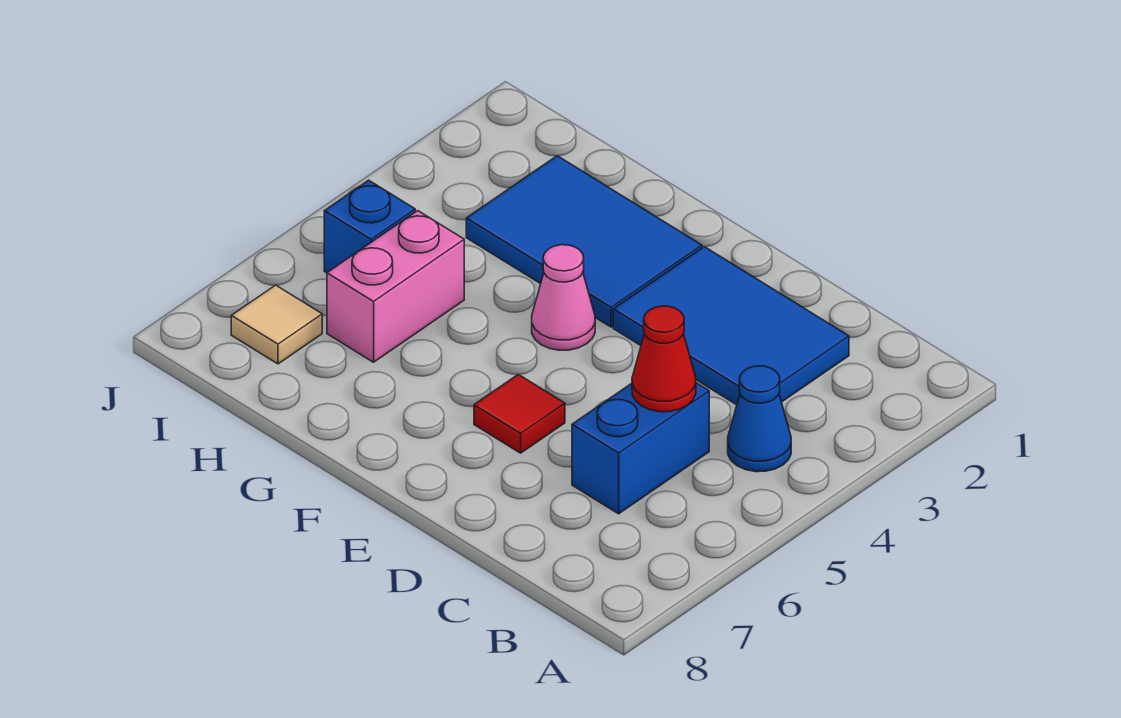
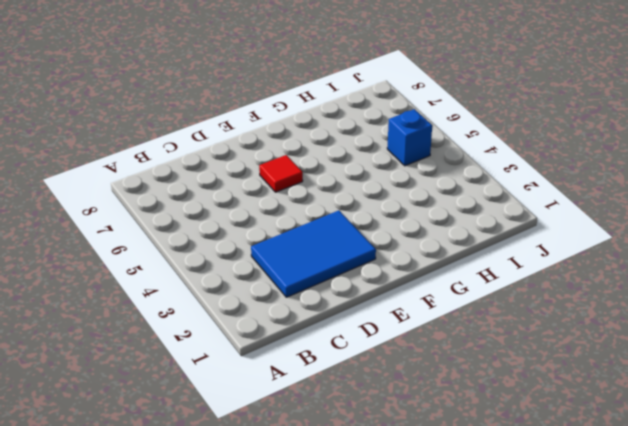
none -> blue 1x1 cone [728,366,791,472]
none -> blue 1x2 brick [572,383,709,514]

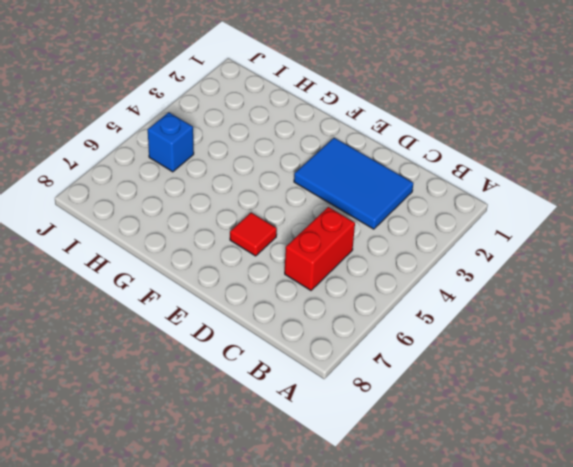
red 1x2 brick [285,207,355,290] -> blue 1x2 brick [572,383,709,514]
none -> blue 1x1 cone [728,366,791,472]
none -> blue 2x3 tile [466,156,702,327]

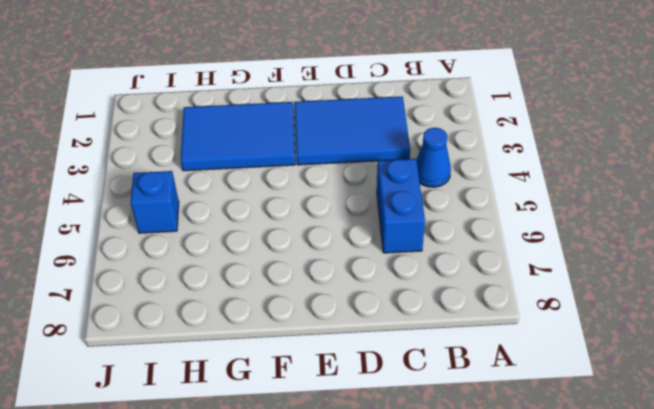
none -> red 1x1 tile [474,374,565,453]
none -> pink 1x1 cone [532,245,595,350]

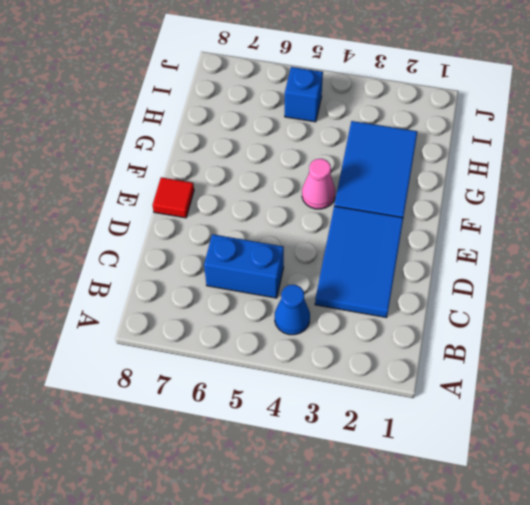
red 1x1 tile [152,177,194,218] -> red 1x1 tile moved to [474,374,565,453]
none -> pink 1x2 brick [327,211,464,362]
none -> tan 1x1 tile [231,285,322,364]

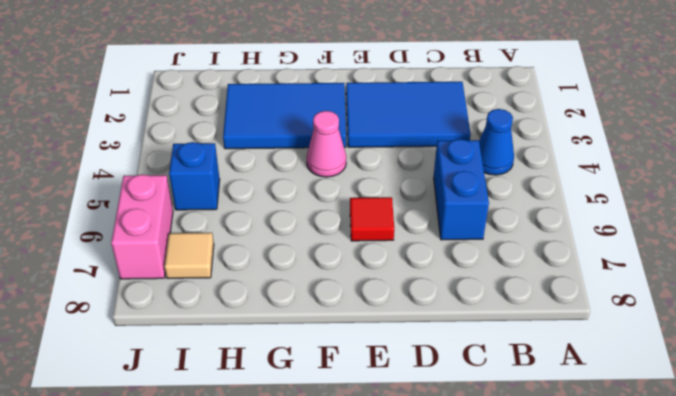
pink 1x2 brick [111,174,173,279] -> pink 1x2 brick moved to [327,211,464,362]
none -> red 1x1 cone [632,306,696,412]

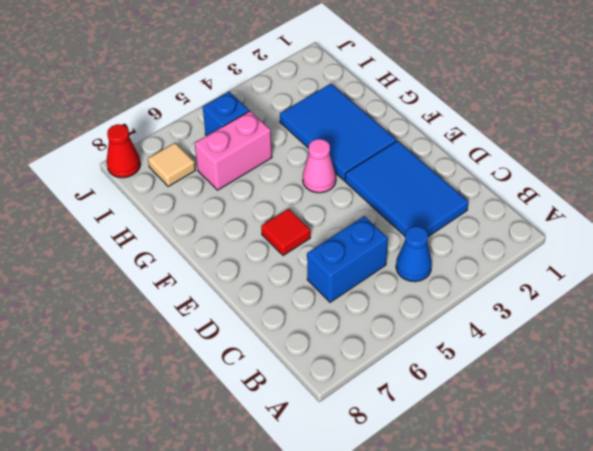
red 1x1 cone [107,124,140,178] -> red 1x1 cone moved to [632,306,696,412]

